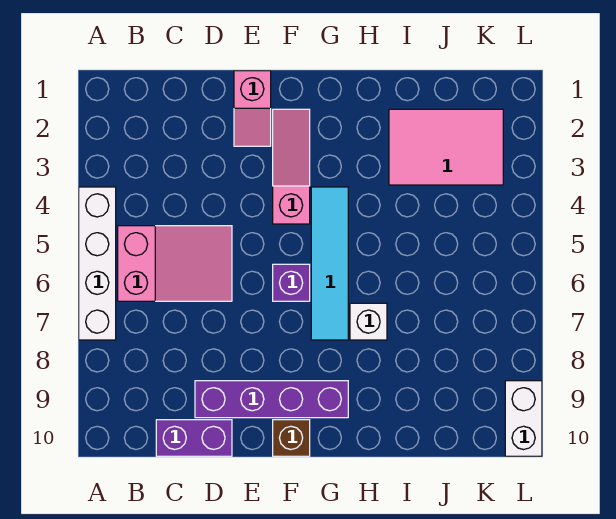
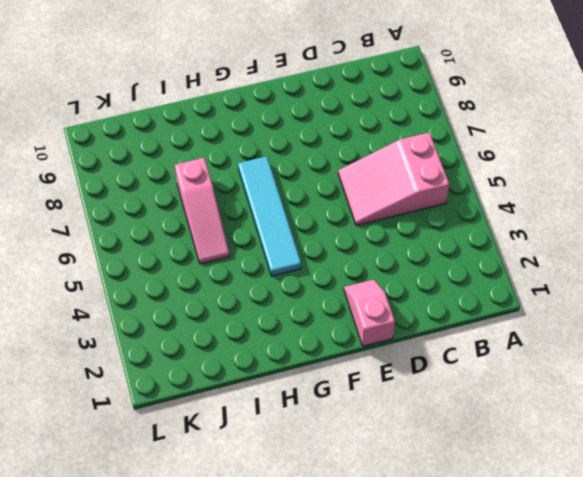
pink 1x3 slope [175,158,230,264] -> pink 1x3 slope moved to [273,109,310,224]
none -> white 1x4 brick [79,187,116,340]
none -> purple 1x2 brick [156,420,232,456]
none -> purple 1x4 brick [195,381,348,418]

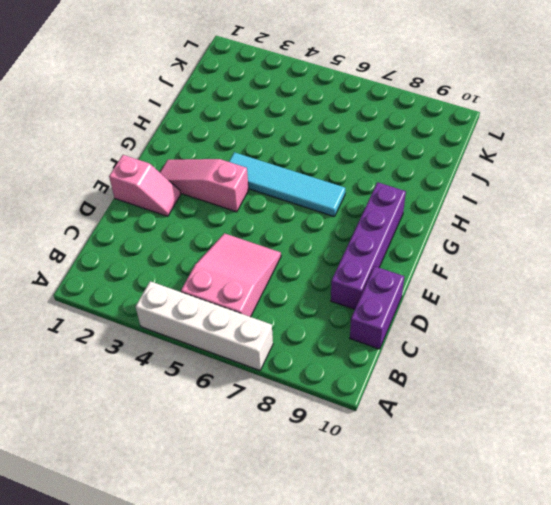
none -> purple 1x1 brick [273,264,310,301]
none -> brown 1x1 brick [273,420,310,456]
none -> white 1x1 brick [350,303,387,340]

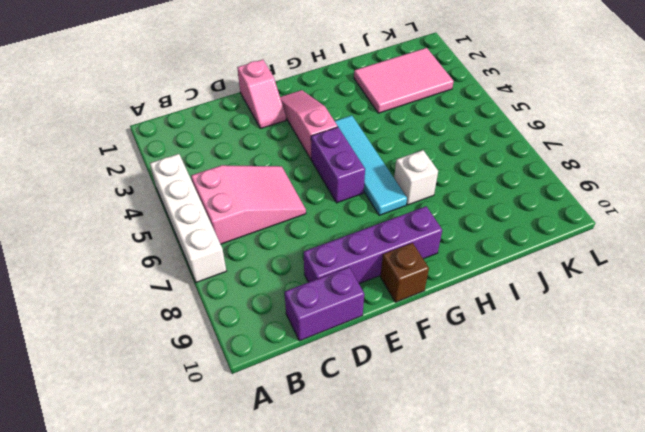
purple 1x2 brick [311,127,365,203] -> purple 1x1 brick [273,264,310,301]
none -> white 1x2 brick [505,381,542,456]

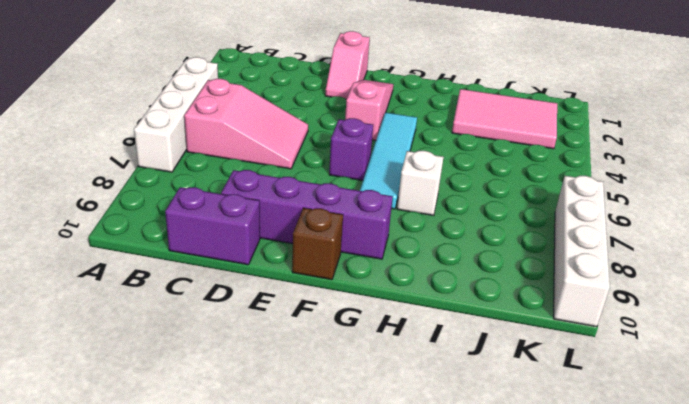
white 1x4 brick [554,176,610,327] -> white 1x2 brick [505,381,542,456]

